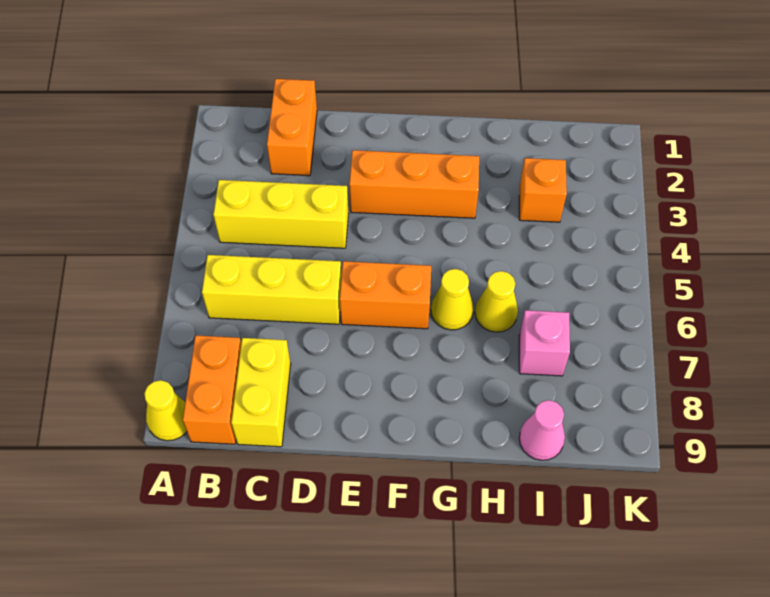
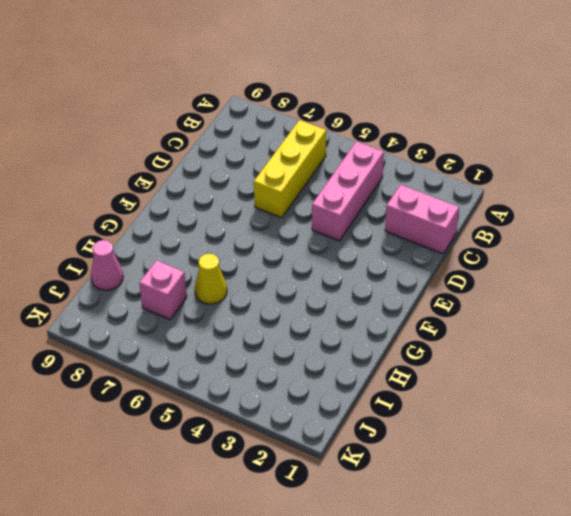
pink 1x3 brick [312,141,384,241] -> yellow 1x3 brick [213,180,349,248]
pink 1x2 brick [385,185,459,254] -> orange 1x2 brick [267,79,317,176]
none -> yellow 1x1 cone [144,380,187,441]
none -> orange 1x2 brick [183,335,241,444]
none -> yellow 1x2 brick [231,338,291,447]

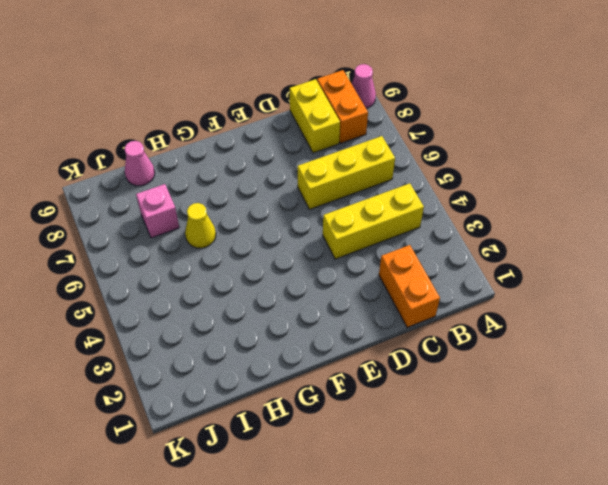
pink 1x1 cone [352,64,376,108] -> yellow 1x1 cone [144,380,187,441]
none -> orange 1x3 brick [349,150,479,218]
none -> orange 1x2 brick [340,261,431,329]
none -> yellow 1x1 cone [431,269,474,330]

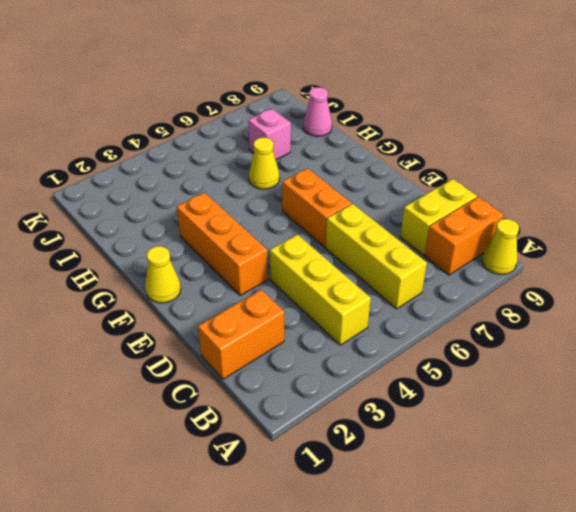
yellow 1x1 cone [145,246,181,303] -> yellow 1x1 cone moved to [431,269,474,330]
none -> orange 1x1 brick [519,158,567,222]

